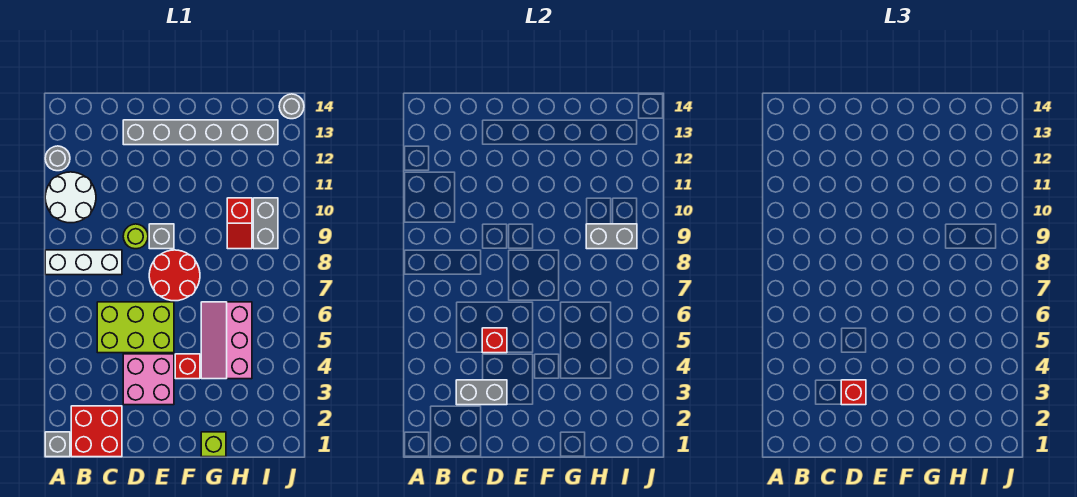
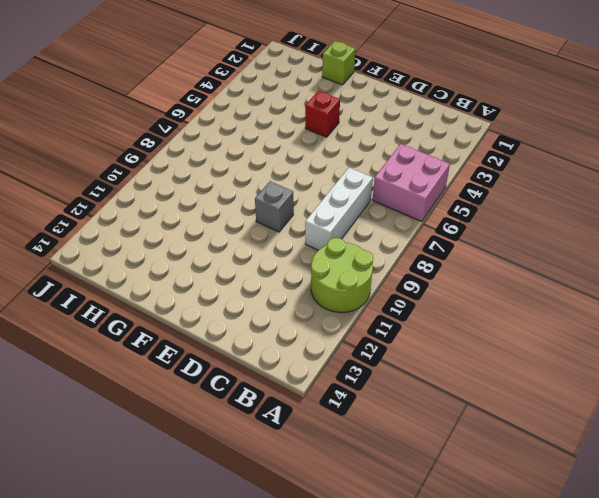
pink 2x2 brick [373,144,450,222] -> pink 2x2 brick moved to [123,354,174,405]
lime 2x2 round brick [311,238,373,312] -> white 2x2 round brick [45,172,96,223]
white 1x3 brick [305,168,373,250] -> white 1x3 brick turned to [45,250,122,275]
none -> grey 1x1 brick [45,432,70,457]
none -> grey 1x1 round brick [45,146,70,171]
none -> red 2x2 brick [71,406,122,457]

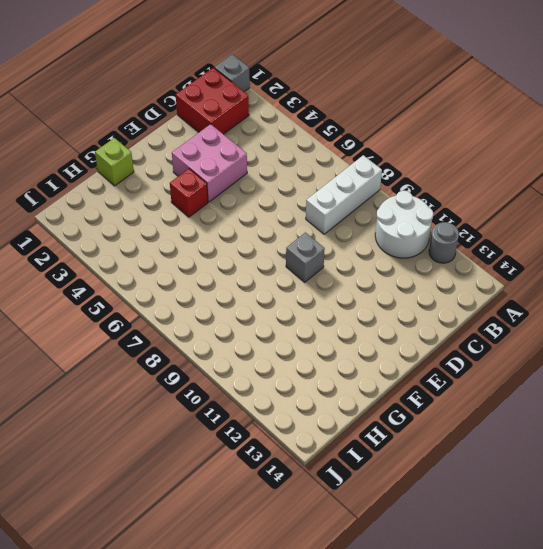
none -> lime 2x3 brick [97,302,174,353]
none -> lime 1x1 round brick [123,224,148,249]
none -> grey 1x6 brick [123,120,278,145]

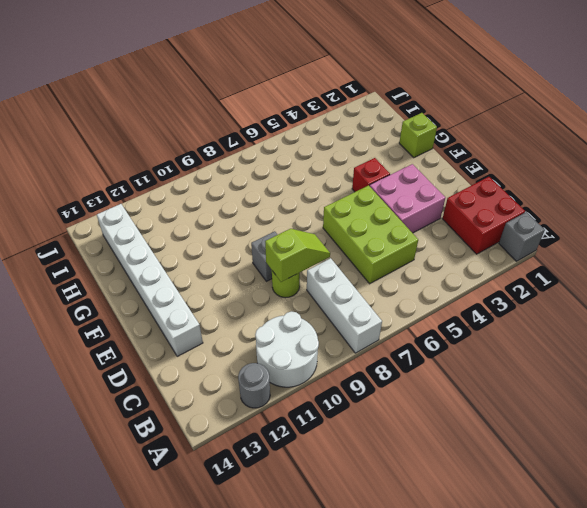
lime 1x2 slope [265,229,330,282] -> none
white 1x6 brick [97,204,203,356] -> grey 1x6 brick [123,120,278,145]
none -> red 2x2 round brick [149,250,200,301]
none -> pink 2x3 slope [201,302,252,379]
none -> red 1x2 slope [227,198,252,249]

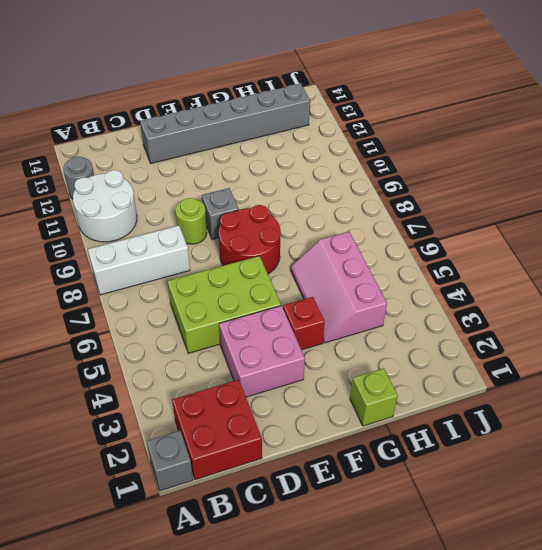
none -> red 1x2 slope [227,198,252,249]
none -> grey 1x2 brick [253,198,278,249]
none -> grey 1x1 round brick [279,94,304,119]

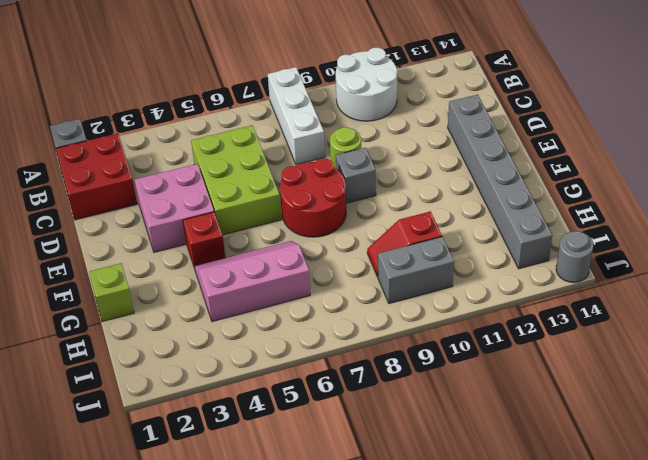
none -> grey 1x1 round brick [45,146,70,171]
none -> grey 1x2 brick [456,380,507,405]
none -> red 1x1 brick [482,328,507,353]

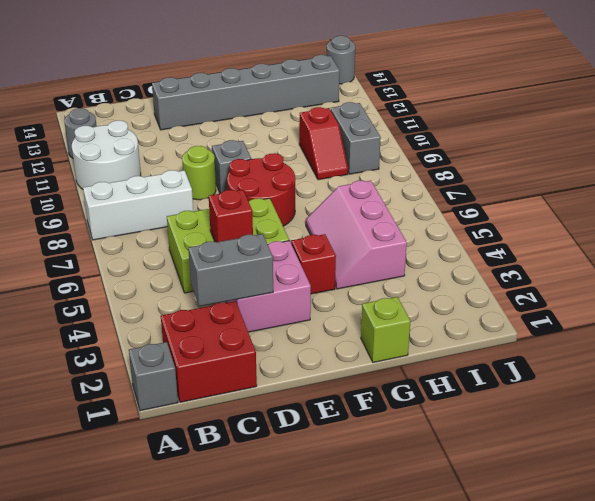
none -> grey 1x2 brick [586,224,637,249]
none -> red 1x1 brick [841,380,866,405]

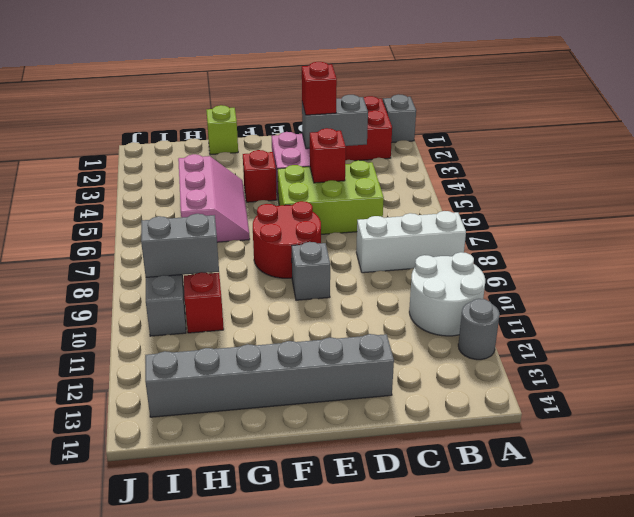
none -> lime 1x1 round brick [123,224,148,249]
none -> grey 1x1 round brick [279,94,304,119]

